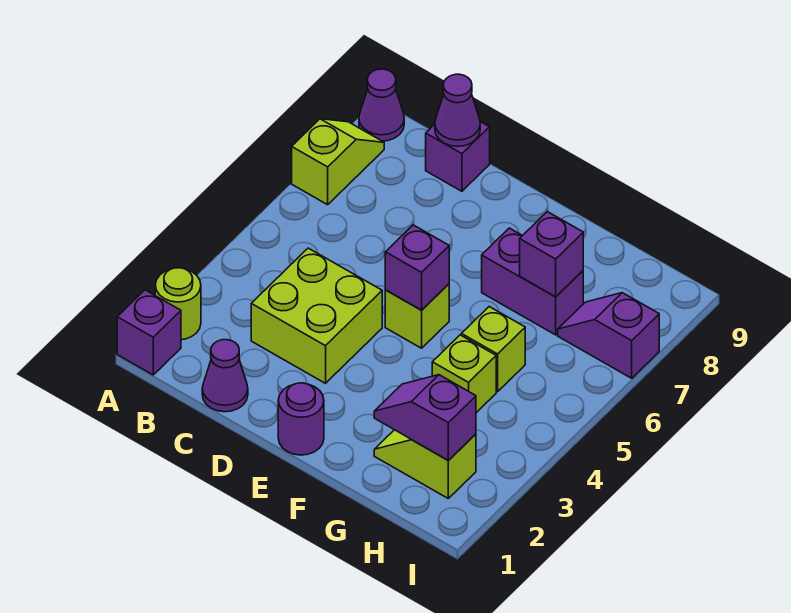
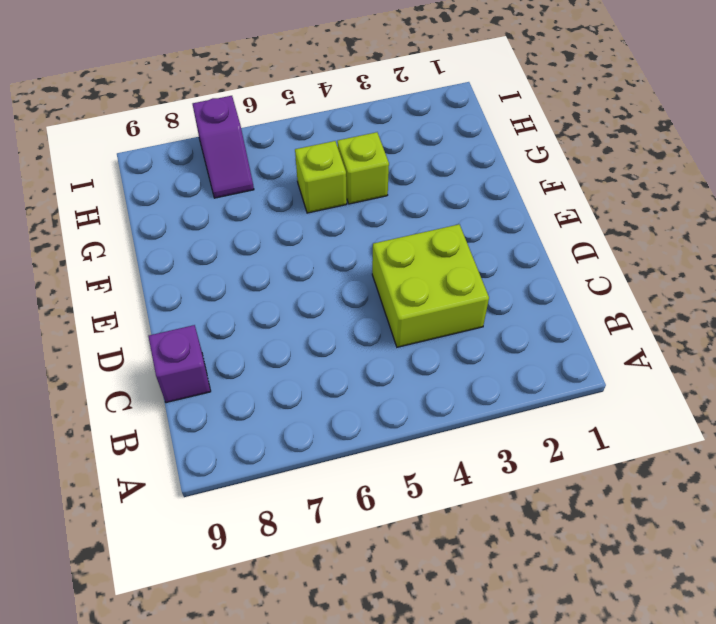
none -> purple 1x1 brick [117,290,181,375]
none -> lime 1x1 round brick [155,268,201,340]
none -> lime 1x2 slope [292,119,384,205]

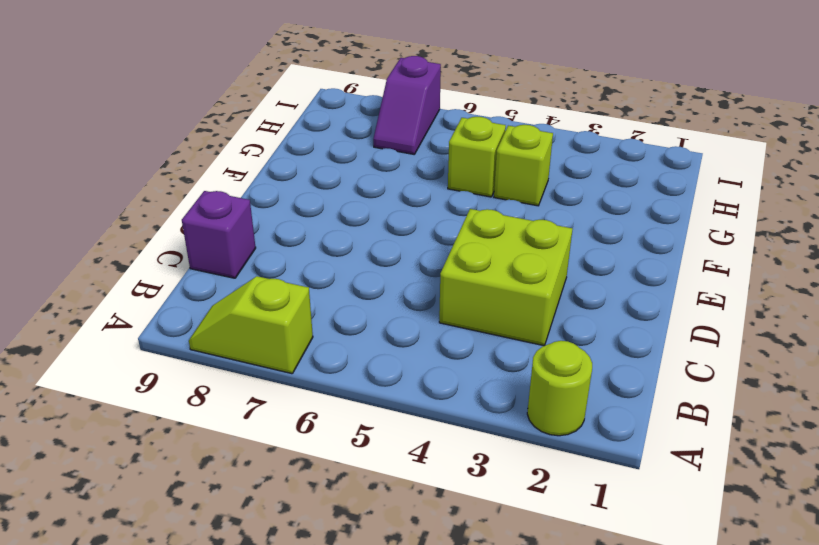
none -> purple 1x1 brick [117,290,181,375]
none -> purple 1x1 cone [359,69,404,141]
none -> purple 1x1 cone [202,340,248,412]

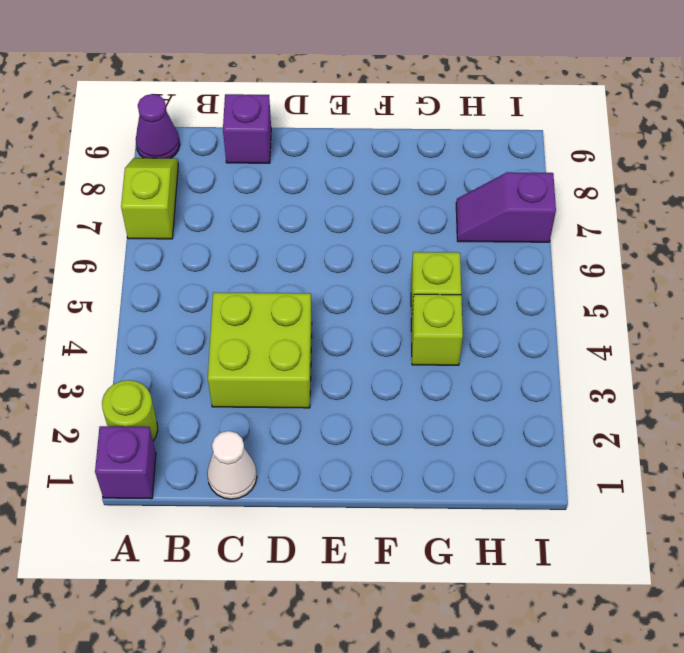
white 1x1 cone [207,431,257,499] -> purple 1x1 cone [202,340,248,412]
none -> purple 1x1 round brick [278,383,324,455]
none -> lime 1x1 brick [385,284,449,348]
none -> purple 1x2 brick [482,228,583,335]

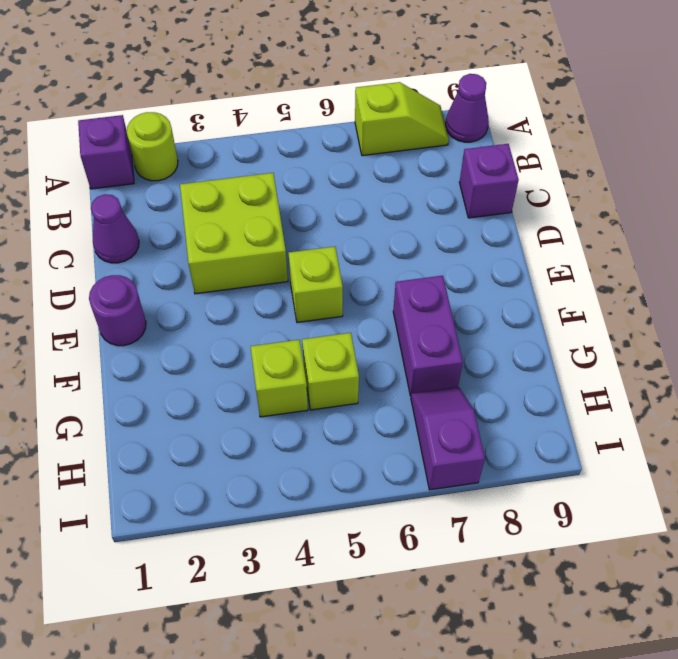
none -> lime 1x2 slope [374,430,476,498]
none -> purple 1x1 cone [435,74,480,146]
none -> purple 1x1 brick [385,225,449,310]

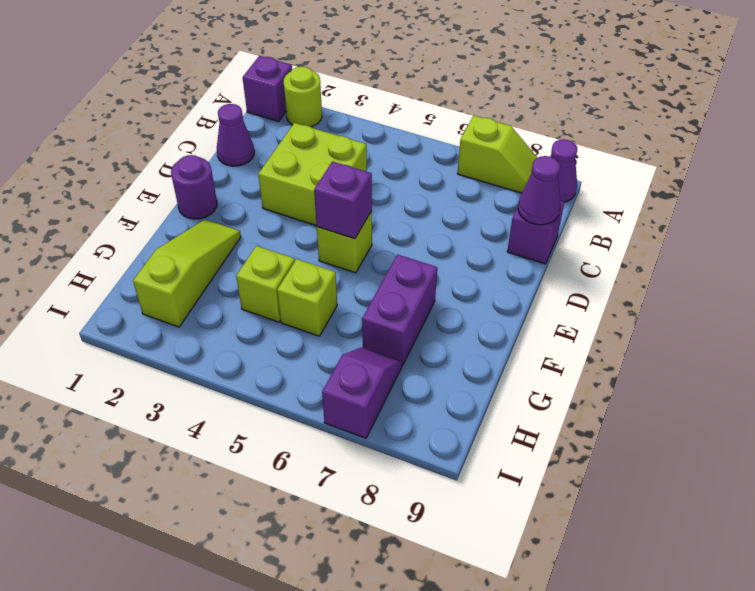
lime 1x3 slope [133,220,241,327] -> lime 1x2 slope [374,430,476,498]
none -> purple 1x2 slope [374,375,476,461]
none -> purple 1x1 brick [520,212,583,297]

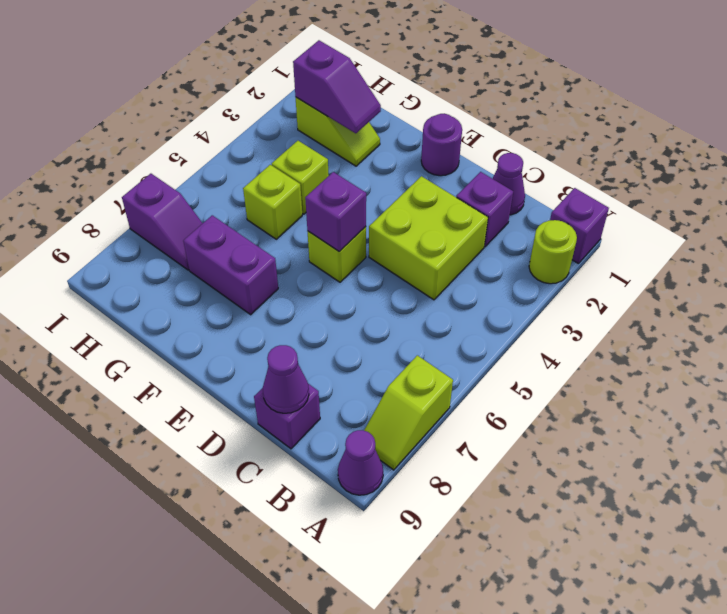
purple 1x1 brick [456,172,513,247] -> purple 1x1 brick moved to [520,212,583,297]

